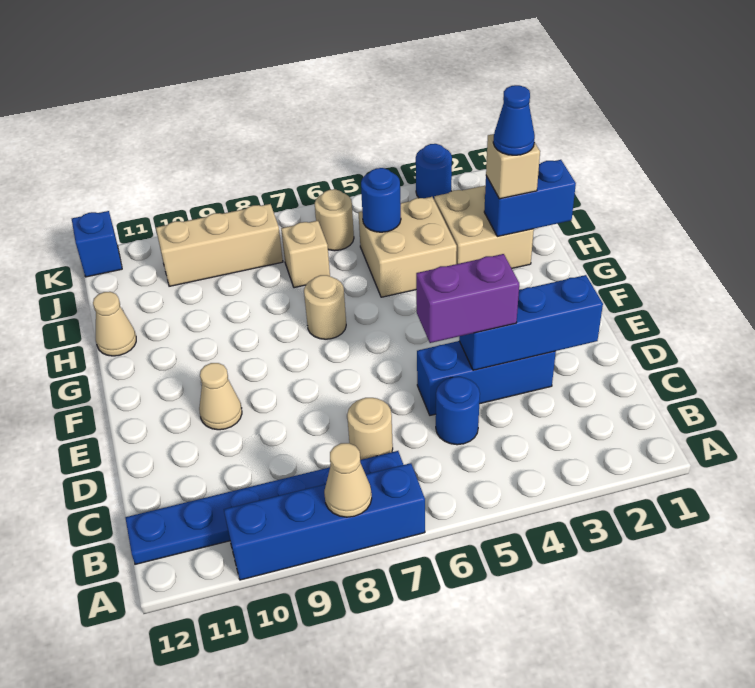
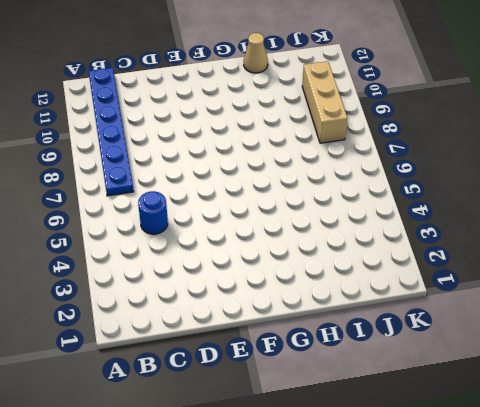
none -> blue 1x4 brick [224,463,425,580]
none -> tan 1x1 round brick [347,398,393,460]
none -> blue 1x3 brick [417,341,556,415]

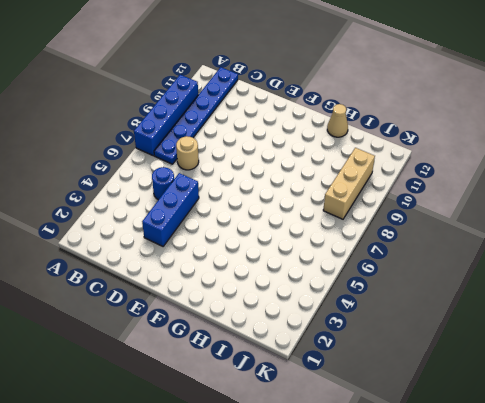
none -> tan 1x1 cone [199,363,242,430]
none -> tan 1x1 round brick [304,275,346,339]
none -> tan 2x2 brick [434,185,534,268]

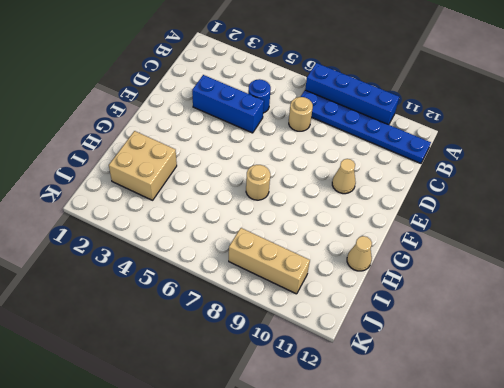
none -> tan 2x2 brick [359,197,457,297]
none -> tan 1x1 brick [281,221,330,288]
none -> tan 1x1 round brick [315,189,354,251]

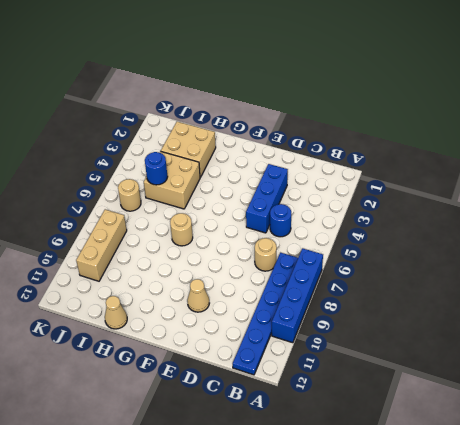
none -> tan 1x1 brick [281,221,330,288]
none -> blue 1x1 round brick [416,144,452,199]
none -> blue 1x1 brick [72,211,122,277]

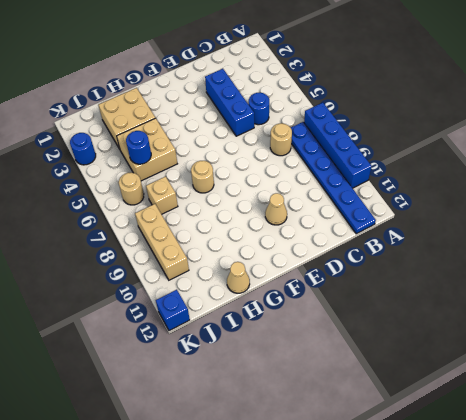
none -> tan 1x1 cone [324,443,372,517]
none -> blue 1x3 brick [459,275,603,370]
none -> blue 1x2 brick [484,160,576,236]

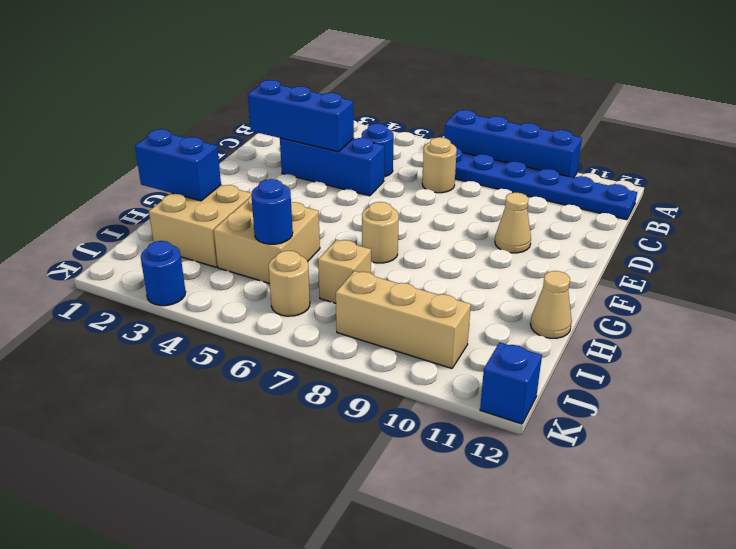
none -> tan 1x1 cone [324,443,372,517]
none -> purple 1x2 brick [416,254,519,343]
none -> tan 1x1 brick [486,134,540,199]

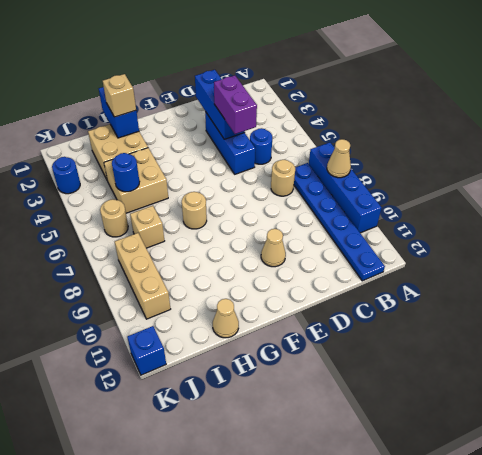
none -> blue 1x1 cone [493,85,535,155]

